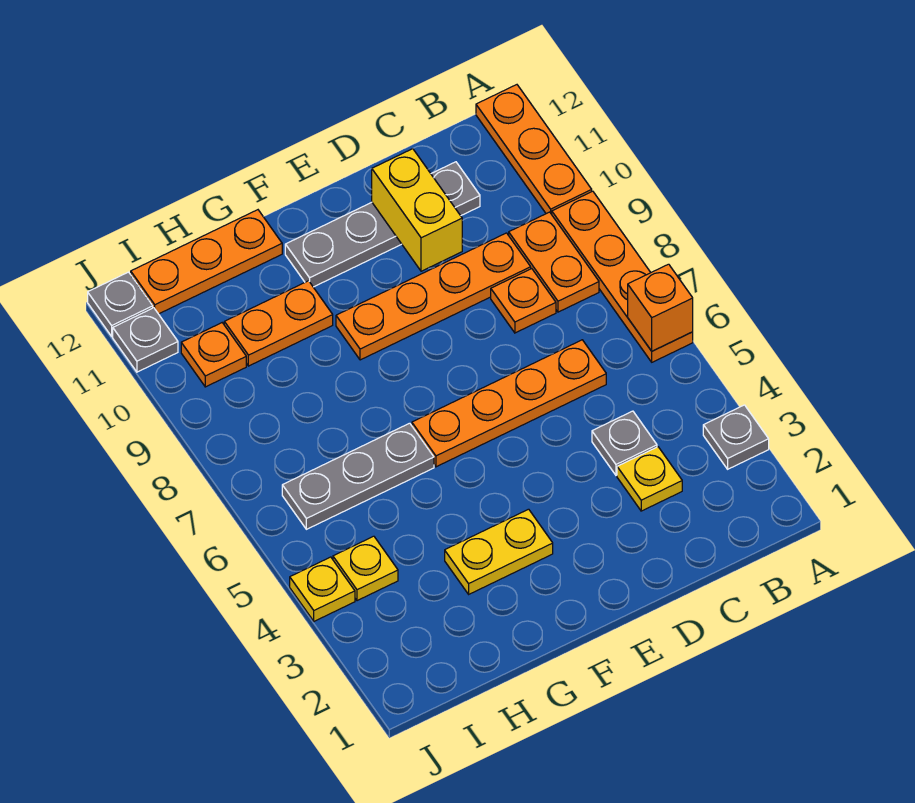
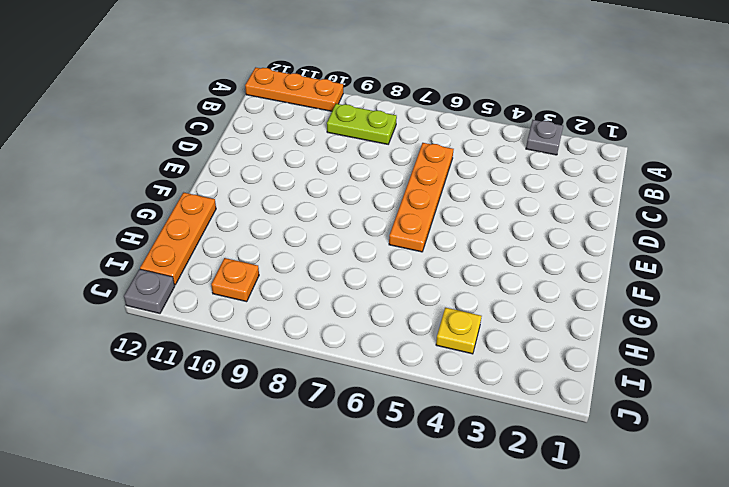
lime 1x2 plate [327,104,397,144] -> orange 1x2 plate [509,212,599,312]
none -> orange 1x4 plate [552,191,693,362]
none -> yellow 1x1 plate [617,447,682,511]
none -> grey 1x1 plate [592,411,657,475]

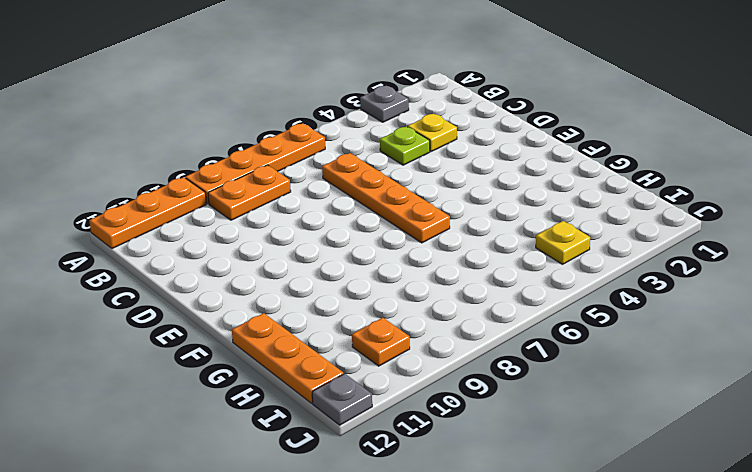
lime 1x1 plate [380,126,430,165] -> grey 1x1 plate [592,411,657,475]
none -> orange 1x1 plate [491,269,556,333]
none -> orange 1x4 plate [336,233,531,360]
none -> grey 1x4 plate [285,162,480,287]

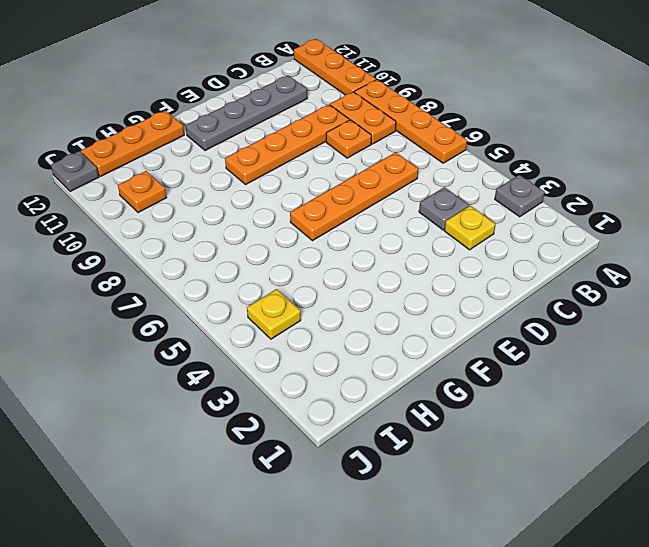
none -> yellow 1x2 plate [445,509,553,594]
none -> grey 1x3 plate [282,423,434,529]
none -> orange 1x2 plate [224,281,333,366]

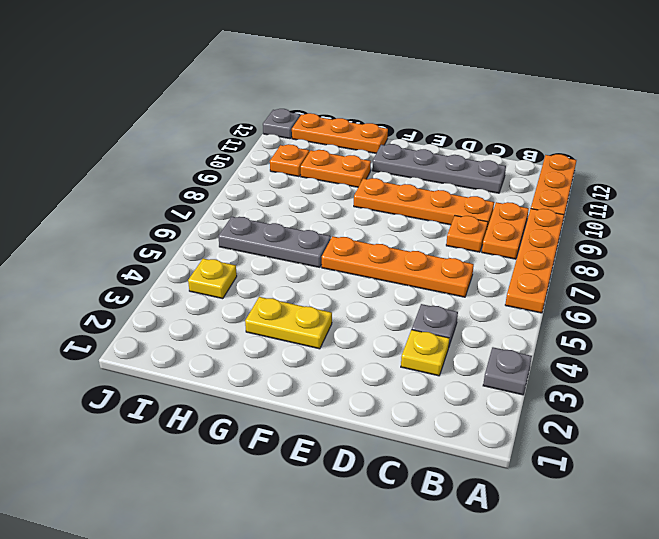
none -> yellow 1x1 plate [290,557,355,621]
none -> grey 1x1 plate [113,308,178,372]
none -> orange 1x1 brick [628,264,693,351]

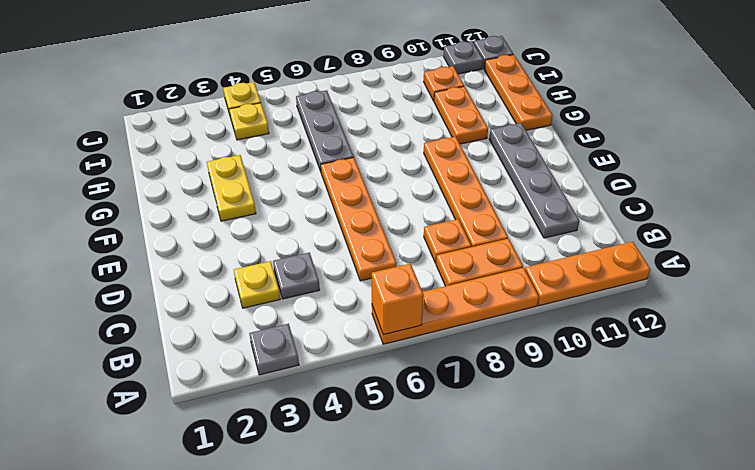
none -> yellow 1x2 brick [372,149,462,271]

